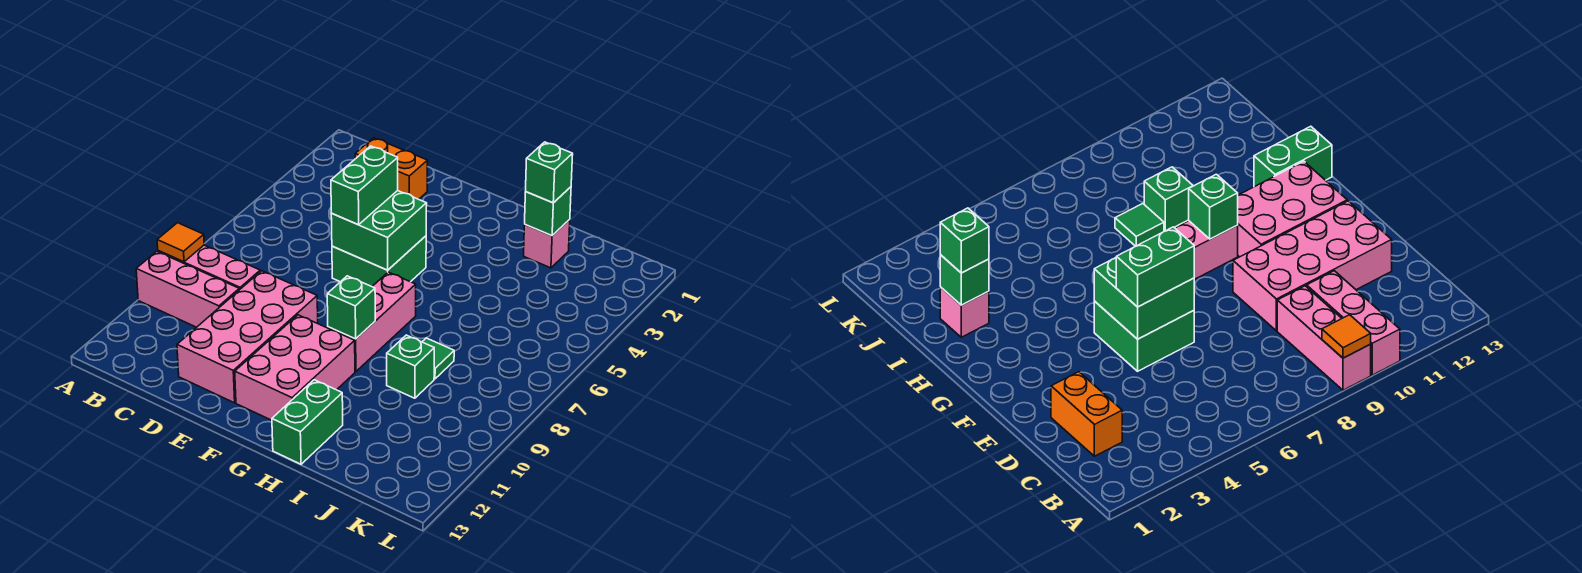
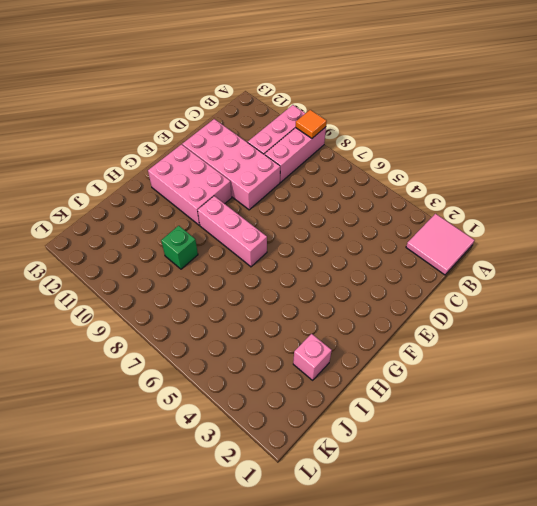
pink 2x2 tile [406,214,474,275] -> none
none -> orange 1x2 brick [355,138,428,199]
none -> green 2x2 brick [332,236,426,287]
none -> green 1x2 brick [272,380,343,464]

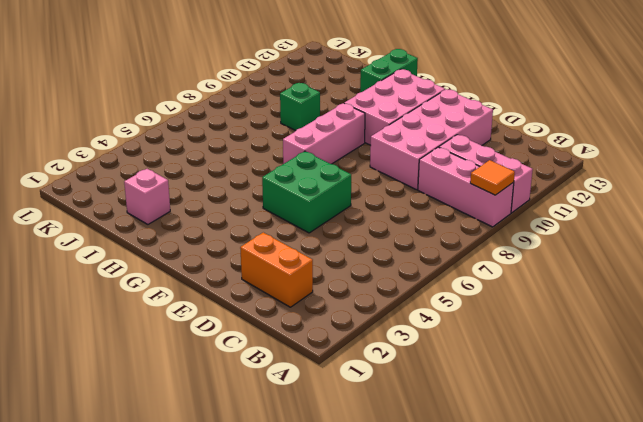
none -> green 1x1 tile [422,338,454,379]
none -> green 2x2 brick [331,191,427,270]
none -> green 1x1 brick [327,276,375,339]

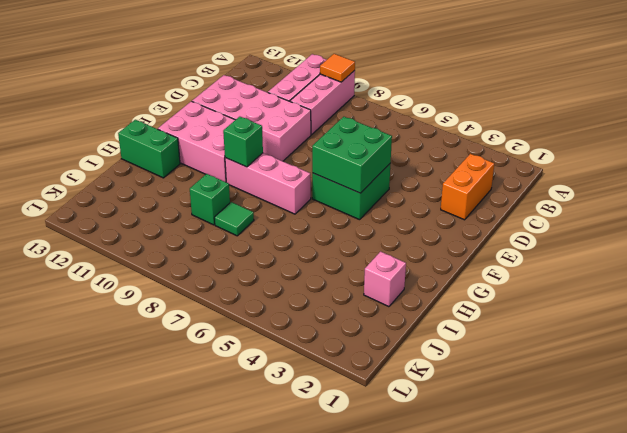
none -> green 1x1 brick [525,187,571,236]
none -> green 1x2 brick [331,146,398,225]
none -> green 1x1 brick [526,142,573,203]

